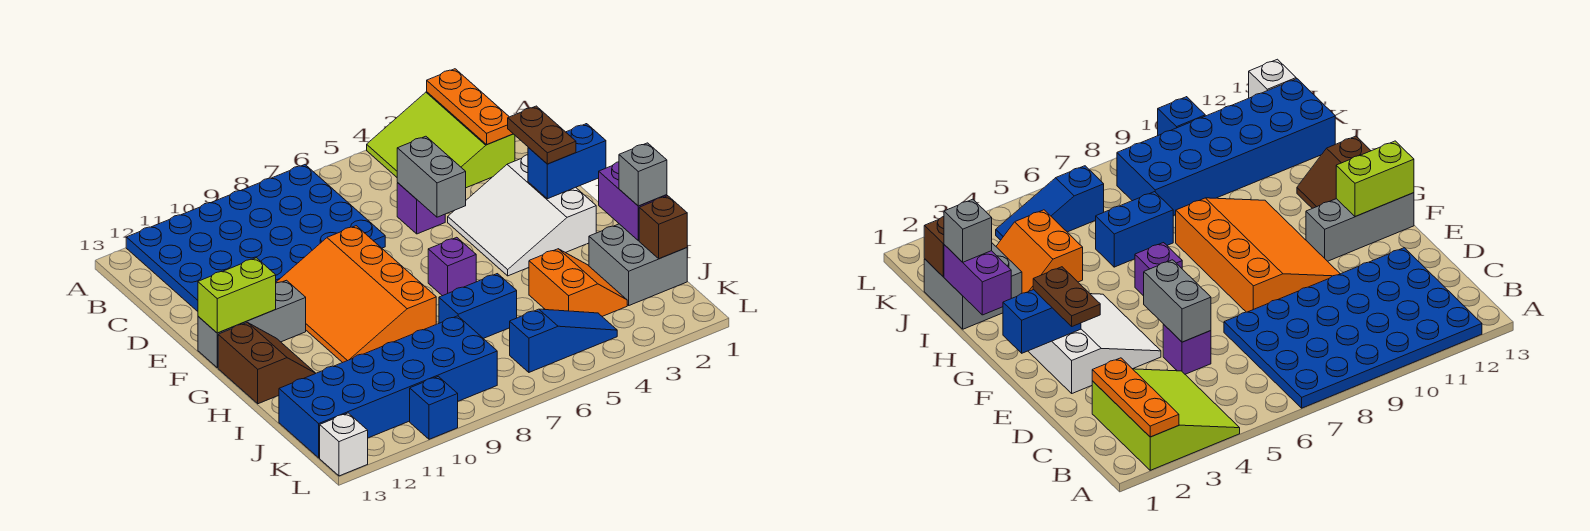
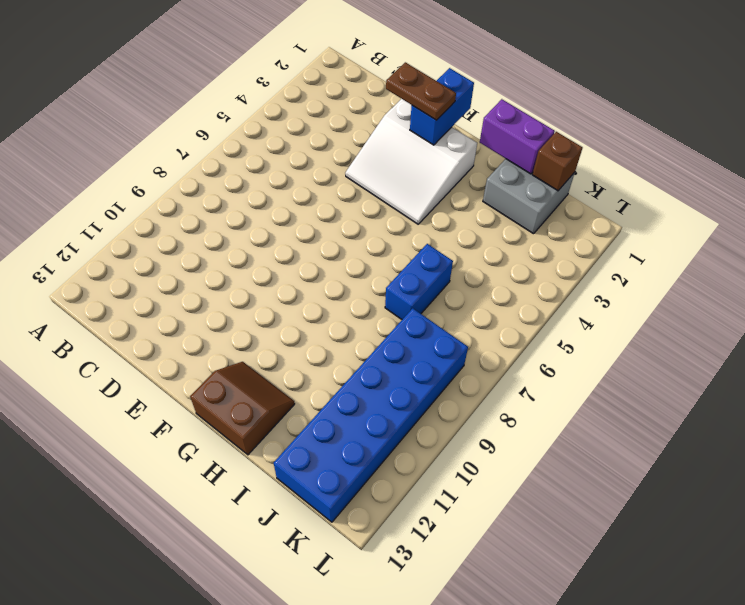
none -> lime 3x3 slope [367,92,515,188]
none -> blue 4x6 plate [126,165,385,311]
none -> purple 1x1 brick [397,183,445,234]

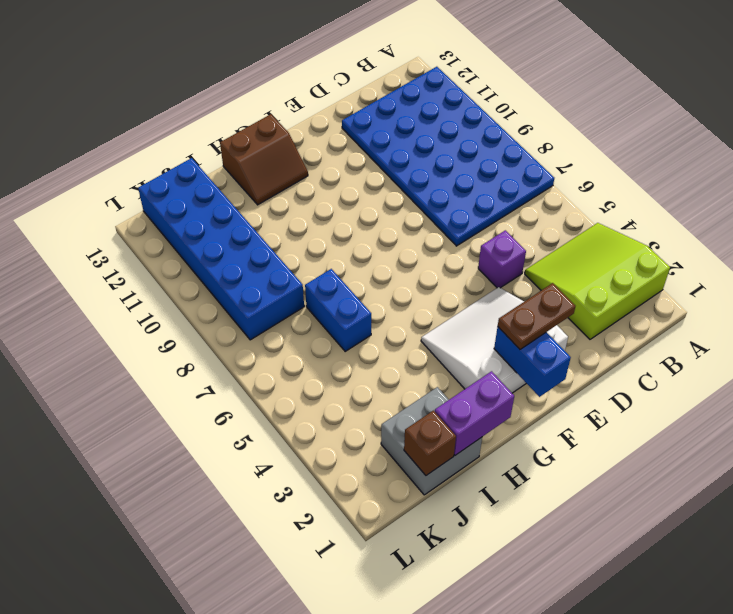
none -> orange 3x4 slope [276,226,436,363]
none -> grey 1x3 brick [198,280,306,368]
none -> purple 1x1 brick [428,237,476,296]

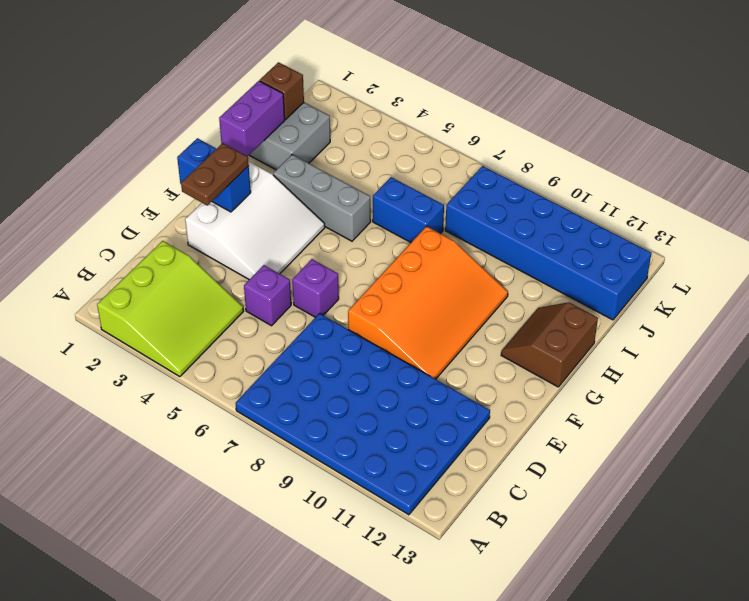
purple 1x1 brick [292,259,339,317] -> purple 1x1 brick moved to [428,237,476,296]
grey 1x3 brick [273,155,371,241] -> grey 1x3 brick moved to [198,280,306,368]
none -> orange 2x2 slope [529,249,627,316]
none -> blue 1x3 slope [510,309,617,372]
none -> blue 1x1 brick [410,376,458,439]

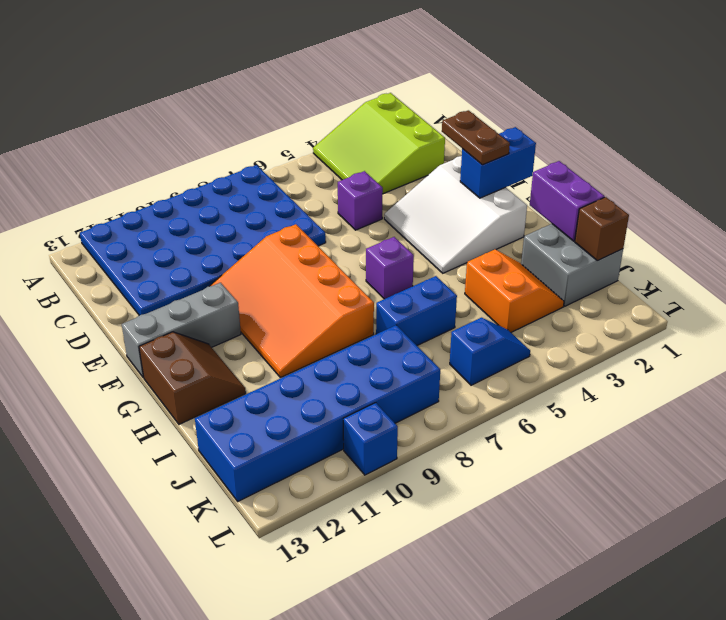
blue 1x2 slope [450,318,530,385] -> blue 1x3 slope [510,309,617,372]
none -> white 1x1 brick [320,413,368,476]
none -> orange 1x3 plate [427,69,513,144]
none -> grey 1x2 brick [397,136,466,217]

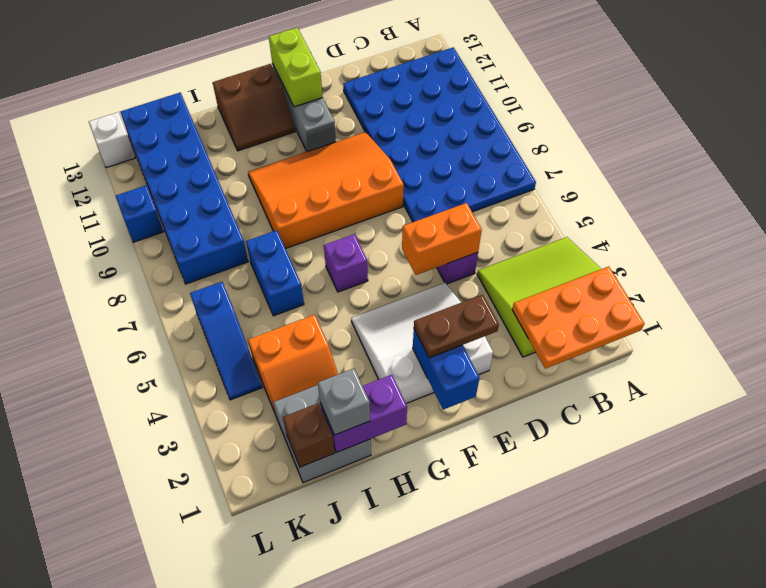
orange 2x3 plate [512,266,644,369] -> orange 1x3 plate [427,69,513,144]
orange 1x2 brick [402,203,482,275] -> grey 1x2 brick [397,136,466,217]

